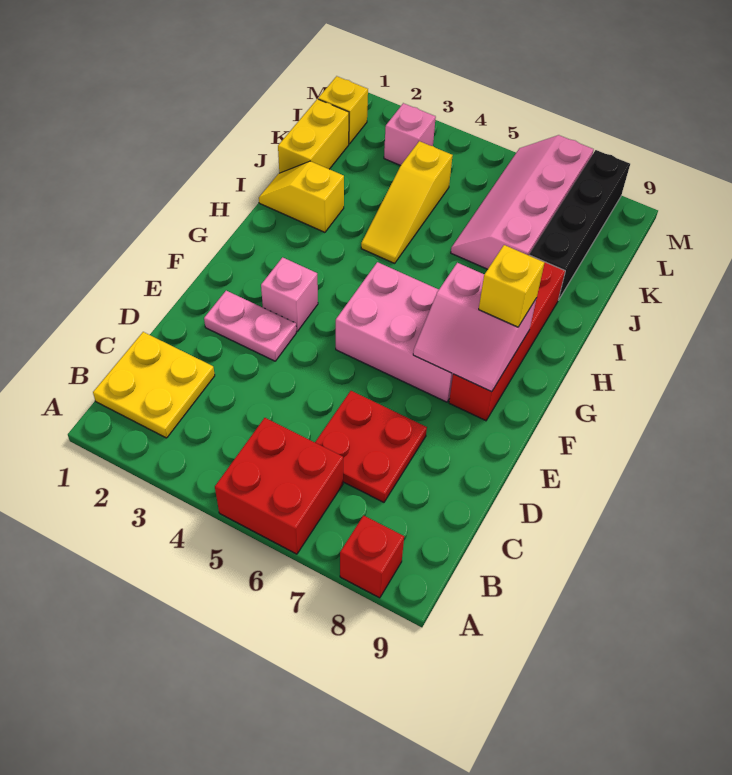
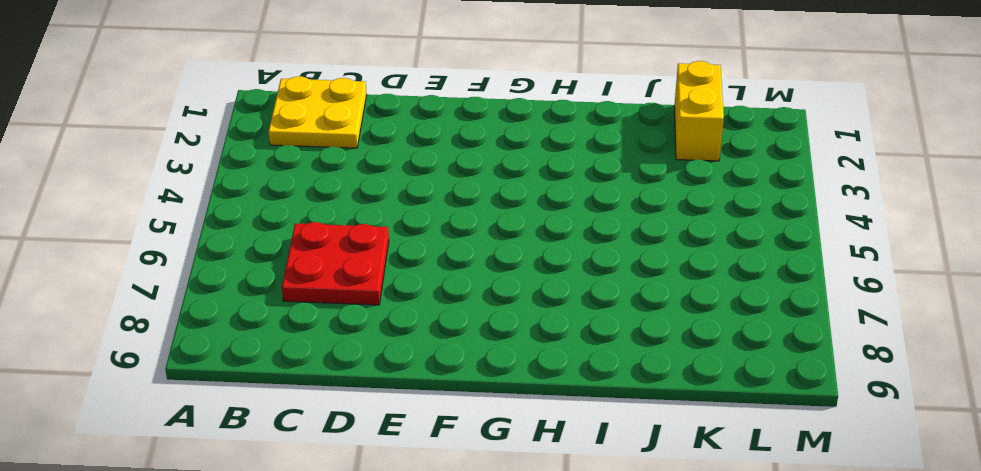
yellow 1x2 brick [674,61,724,161] -> yellow 1x2 brick turned to [278,99,349,173]
none -> red 2x2 brick [215,418,343,554]
none -> red 1x1 brick [340,515,404,598]
none -> pink 1x2 plate [204,291,296,361]

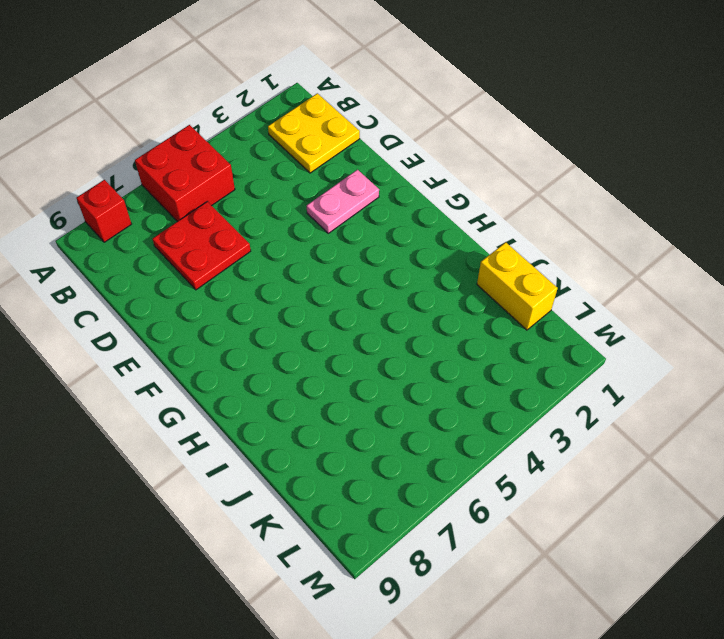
none -> pink 1x1 brick [261,257,318,331]
none -> pink 2x3 brick [336,262,453,402]
none -> red 1x4 brick [449,255,565,421]

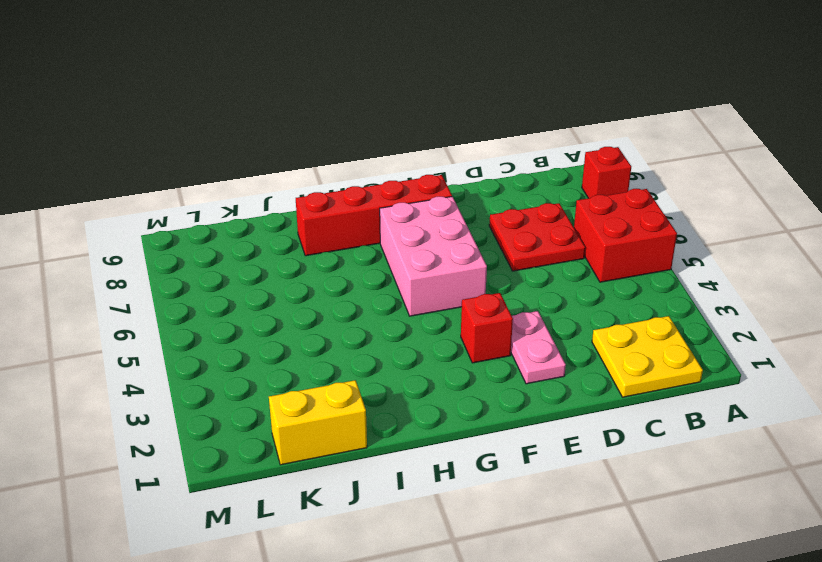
red 1x1 brick [461,293,513,363] -> pink 1x1 brick [261,257,318,331]
none -> yellow 1x2 slope [259,161,344,232]
none -> yellow 1x3 slope [361,141,453,263]
none -> pink 2x4 slope [451,135,594,269]

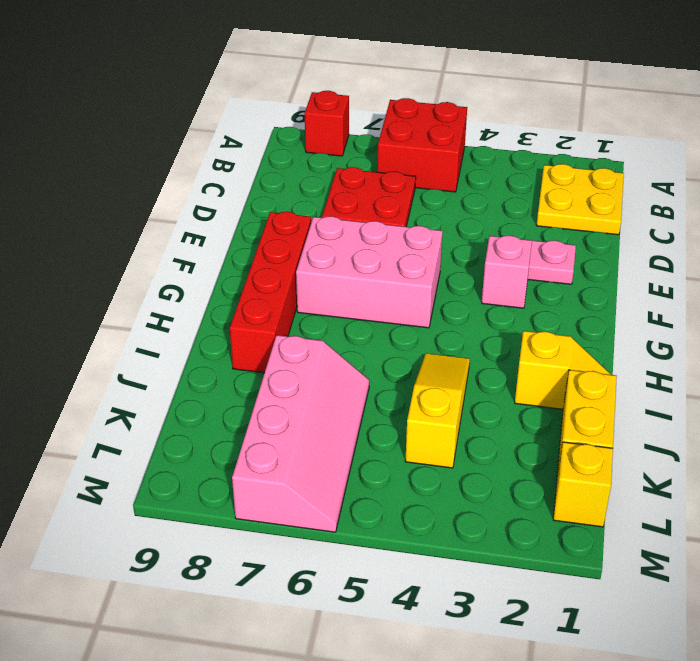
none -> black 1x4 brick [529,150,630,300]
none -> pink 1x1 brick [384,103,436,166]
none -> pink 2x2 slope [413,263,537,392]

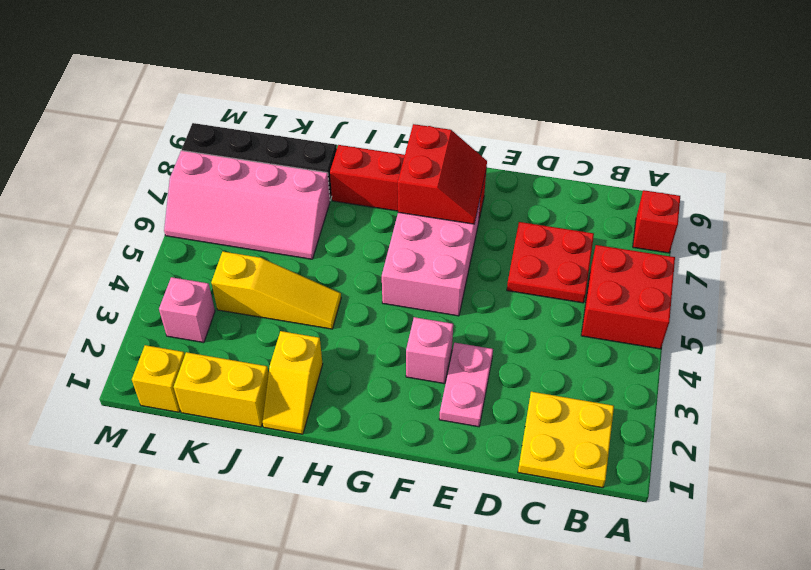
red 2x2 slope [398,124,487,224] -> pink 2x2 slope [413,263,537,392]
none -> yellow 1x1 brick [479,245,544,327]

